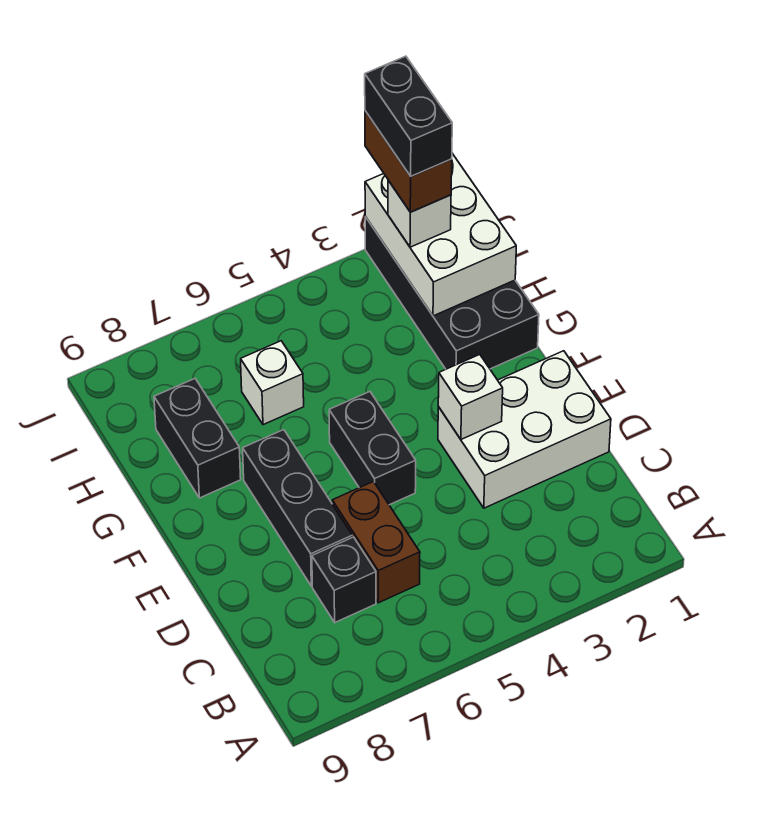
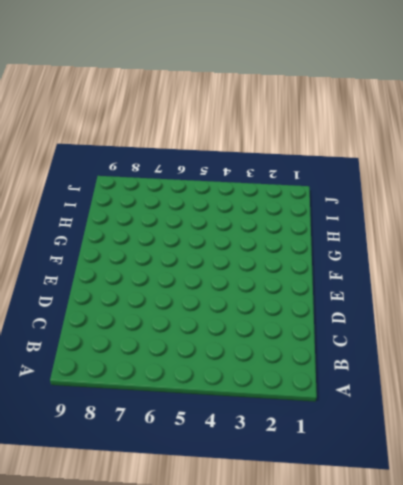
none -> brown 1x2 brick [332,482,420,603]
none -> black 1x1 brick [312,537,376,622]
none -> white 2x3 brick [438,351,611,508]

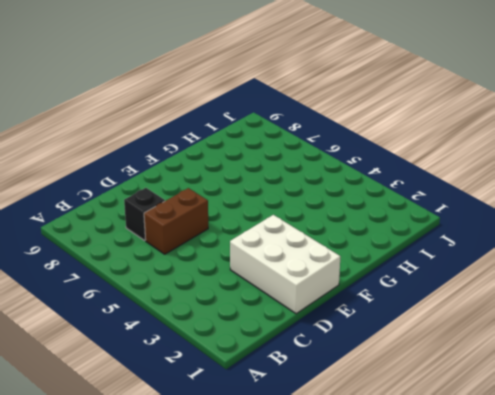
none -> black 1x3 brick [243,430,352,586]
none -> black 1x2 brick [329,392,416,505]
none -> black 2x4 brick [365,217,539,369]

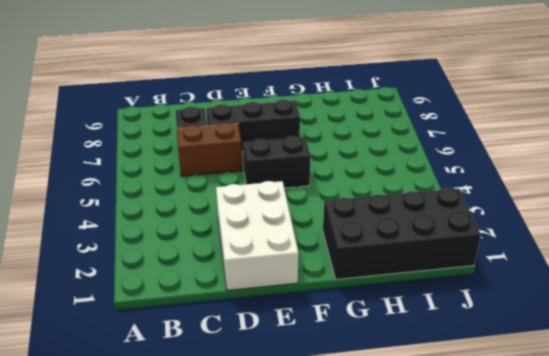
none -> black 1x2 brick [154,379,241,498]
none -> white 1x1 brick [241,341,304,425]
none -> white 1x1 brick [438,354,503,439]

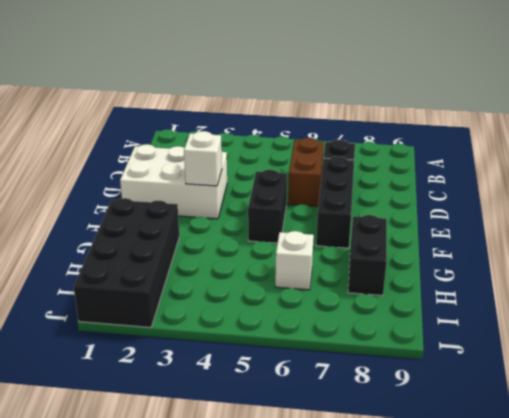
none -> white 2x3 brick [365,153,516,316]
none -> white 1x1 brick [388,180,451,247]
none -> brown 1x2 brick [365,111,452,212]

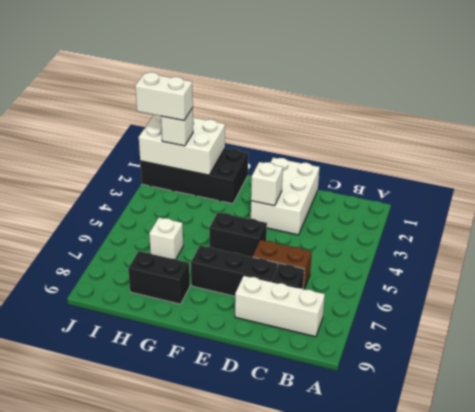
white 1x3 brick [235,275,325,337] -> none
white 1x2 brick [135,72,193,120] -> brown 1x2 brick [365,111,452,212]
none -> black 1x2 brick [365,56,452,176]

